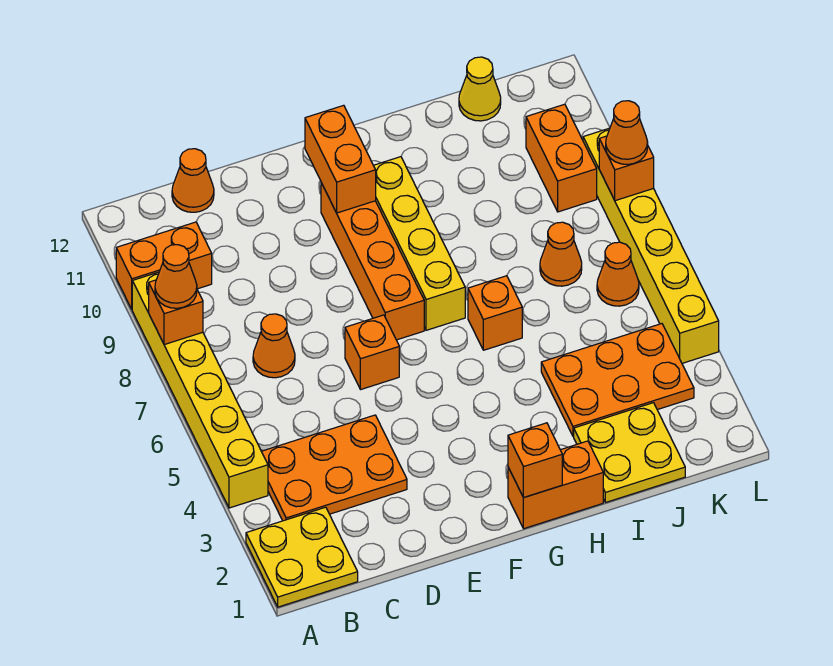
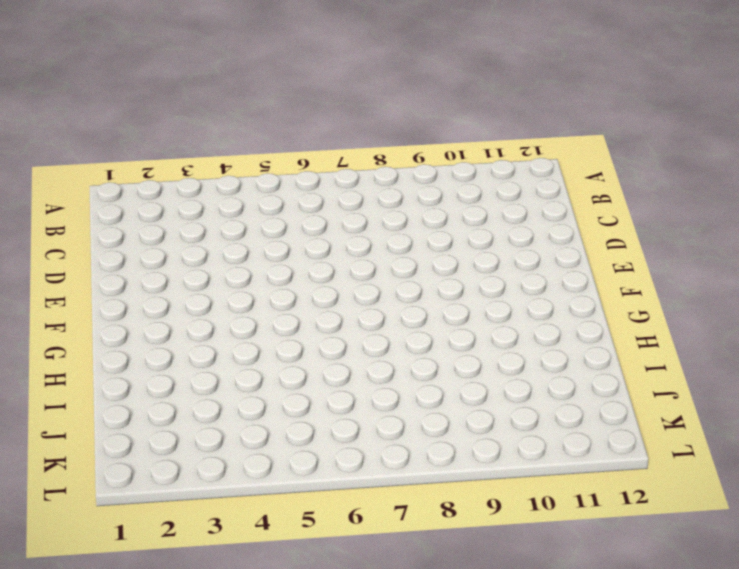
none -> yellow 2x2 plate [246,507,358,607]
none -> yellow 1x6 brick [132,272,268,508]
none -> orange 1x2 brick [116,222,212,309]

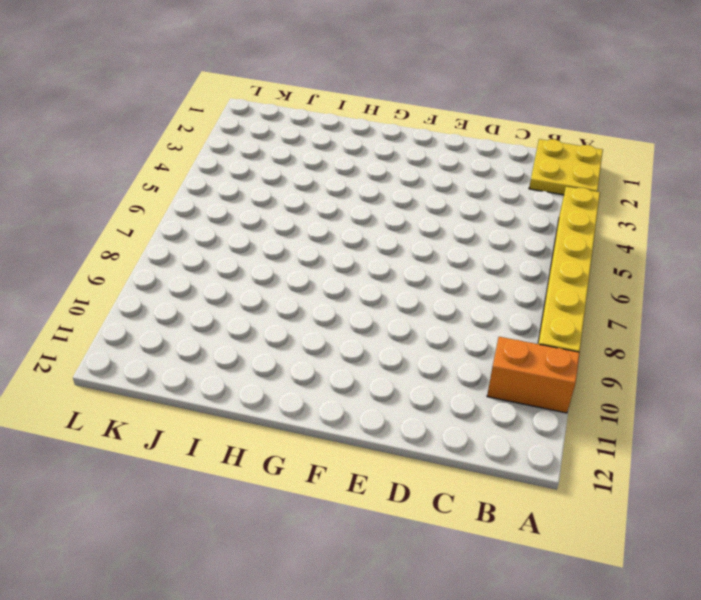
none -> orange 2x3 plate [262,415,407,521]
none -> orange 1x1 cone [253,314,295,378]
none -> orange 1x1 cone [172,149,214,212]

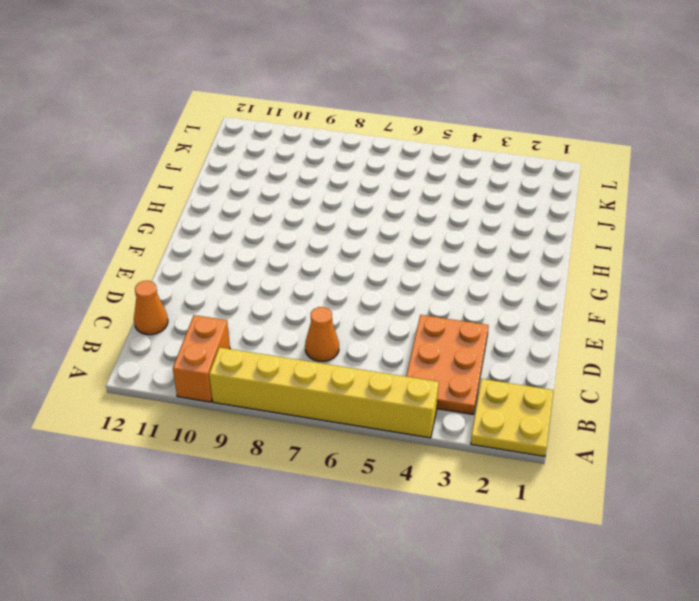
none -> orange 1x1 brick [345,315,399,390]
none -> orange 1x4 brick [321,183,424,340]
none -> orange 1x2 brick [508,441,603,529]

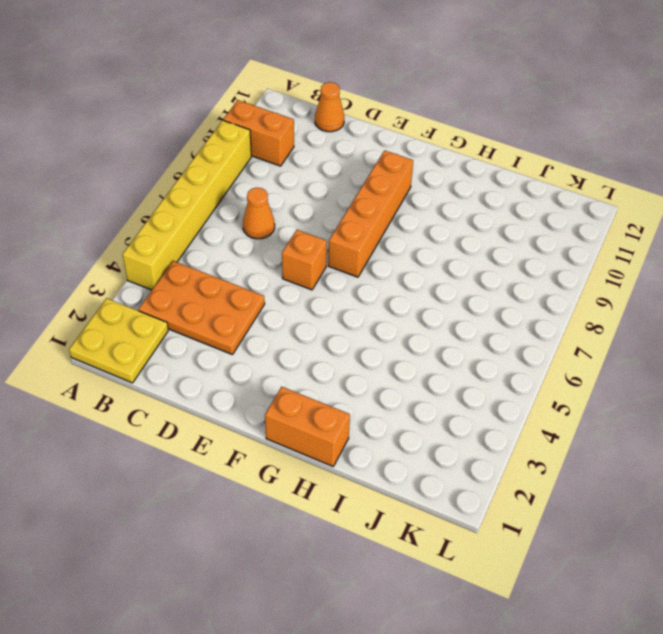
none -> yellow 1x4 brick [374,157,465,330]
none -> orange 1x1 brick [468,276,522,350]
none -> yellow 2x2 plate [574,403,685,503]

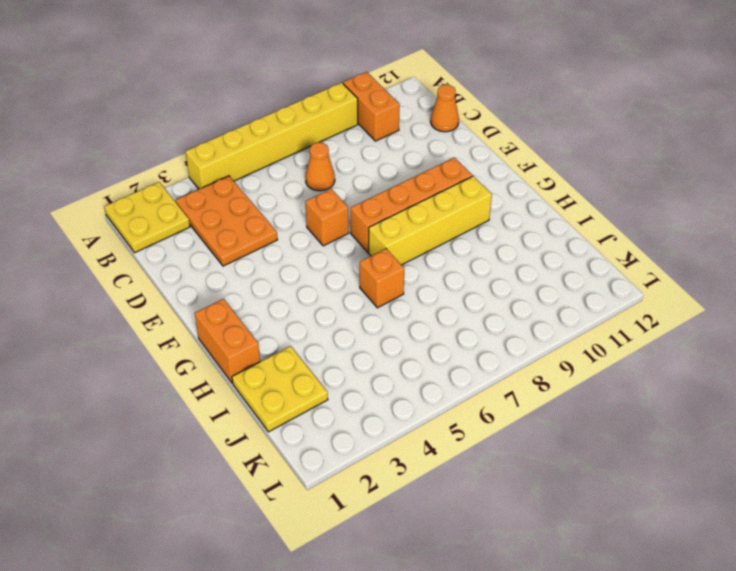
none -> orange 2x3 plate [541,324,694,436]
none -> orange 1x1 cone [540,222,582,286]
none -> yellow 1x1 cone [459,57,501,121]

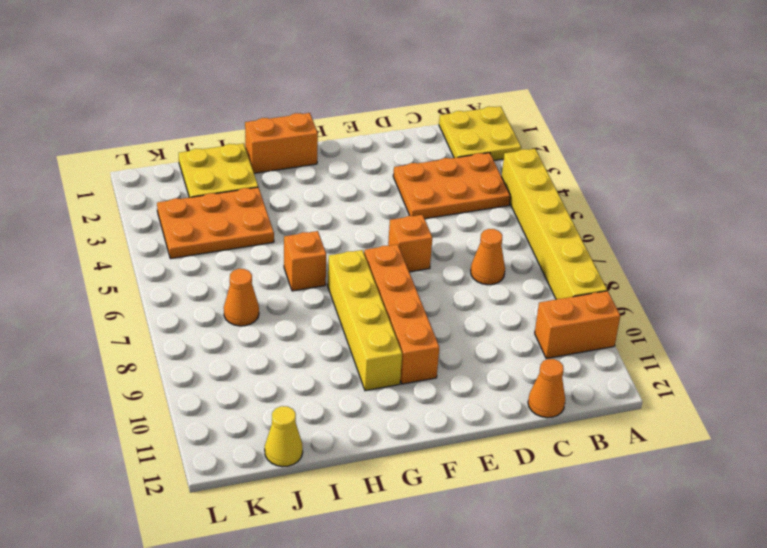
none -> orange 1x1 cone [597,242,639,306]
none -> orange 1x2 brick [526,104,597,212]
none -> yellow 1x6 brick [583,128,719,363]

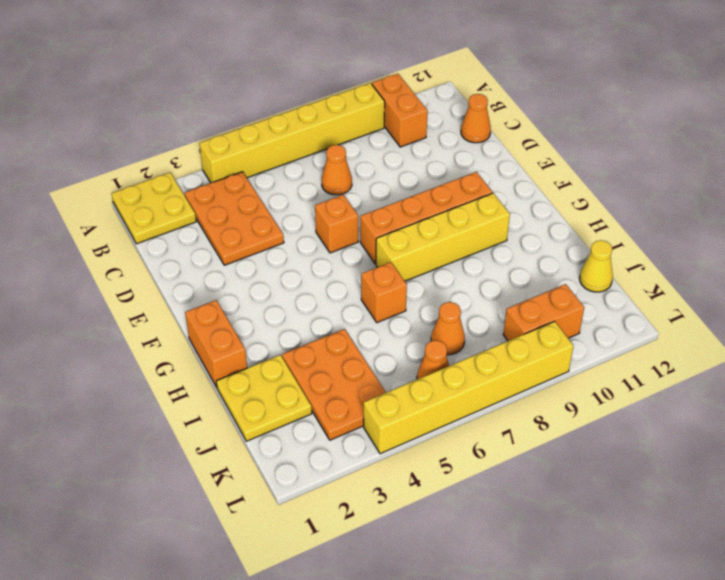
none -> orange 1x1 brick [149,280,203,345]
none -> orange 1x2 brick [305,105,376,213]
none -> orange 1x1 brick [508,423,562,498]

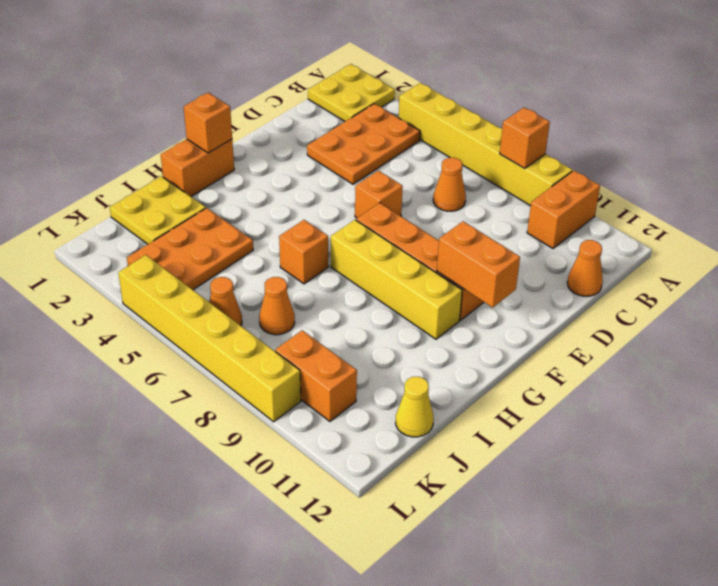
none -> orange 1x1 brick [599,136,654,201]
none -> orange 1x1 cone [155,245,197,308]
none -> orange 1x1 cone [606,101,648,165]

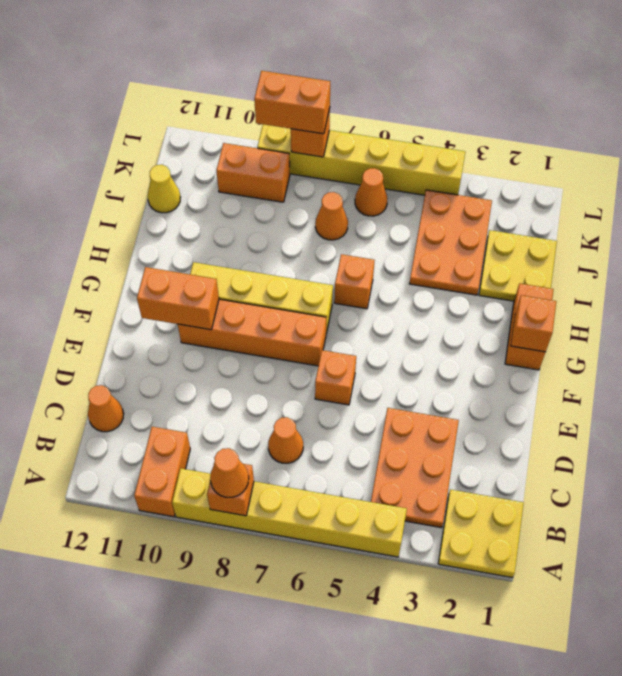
orange 1x2 brick [254,71,330,134] -> orange 1x1 cone [606,101,648,165]

